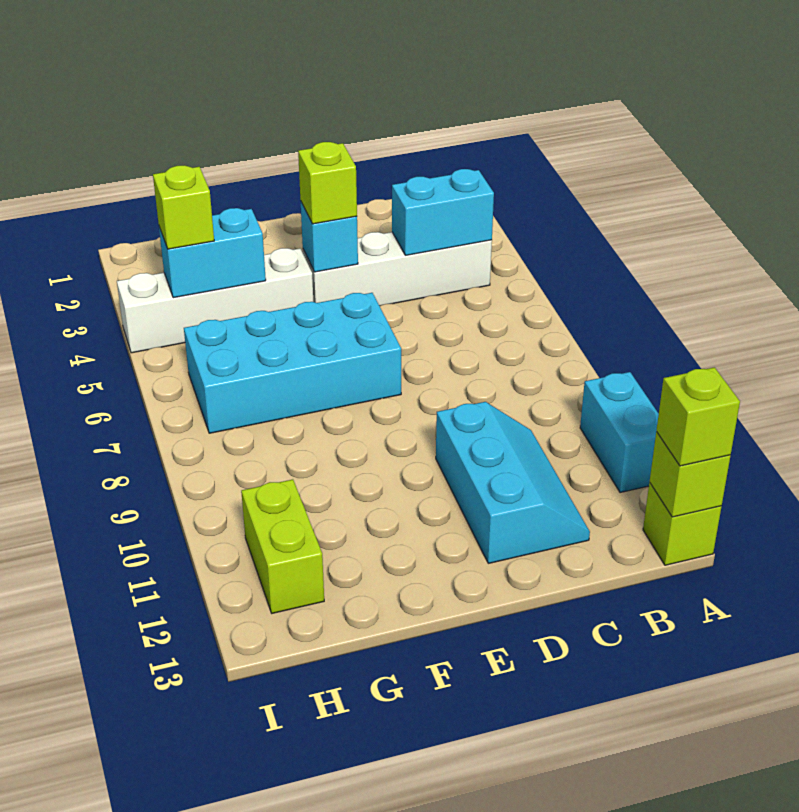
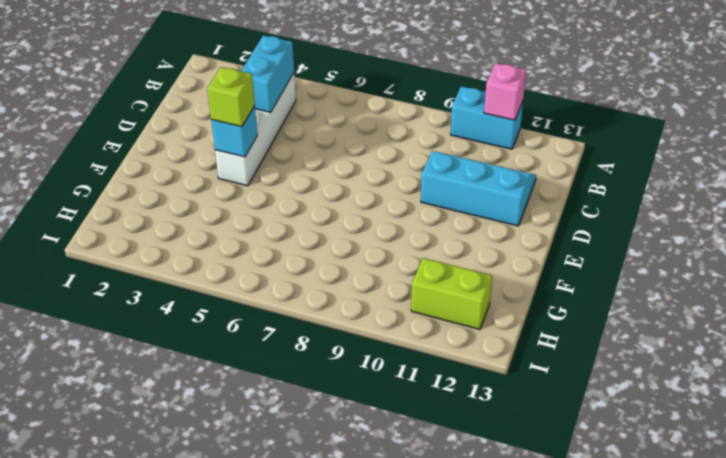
pink 1x1 brick [484,63,526,120] -> none
none -> lime 1x1 brick [643,483,721,565]
none -> cyan 2x4 brick [184,293,401,433]
none -> white 1x4 brick [117,248,313,353]

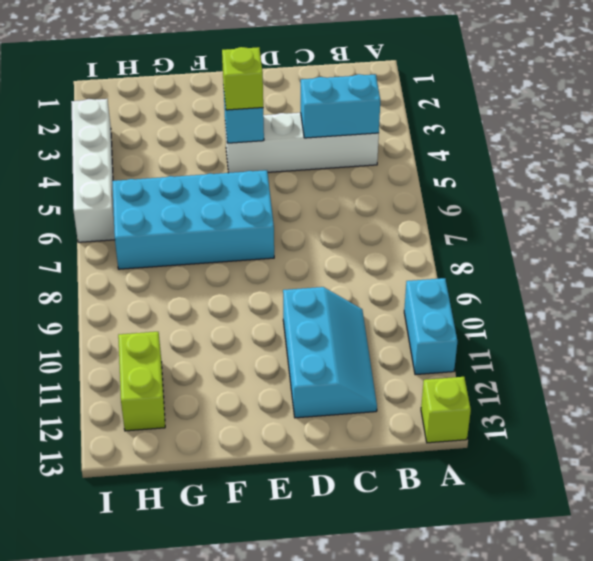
white 1x4 brick [71,99,115,242] -> white 1x4 brick turned to [117,248,313,353]
none -> lime 1x1 brick [650,432,731,517]
none -> cyan 1x2 brick [159,208,266,298]
none -> lime 1x1 brick [656,367,740,466]

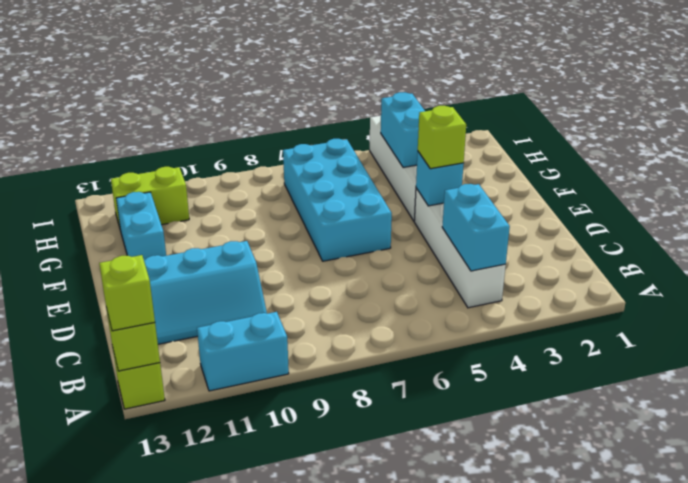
cyan 1x2 brick [116,192,166,260] -> none
none -> lime 1x1 brick [153,165,214,249]

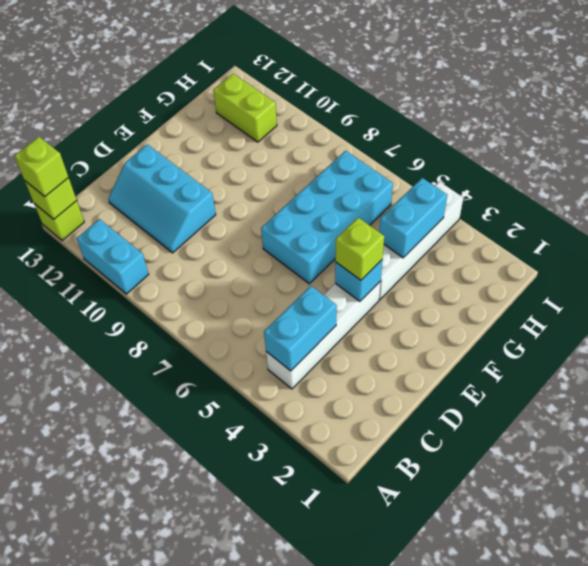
none -> lime 1x1 brick [153,165,214,249]

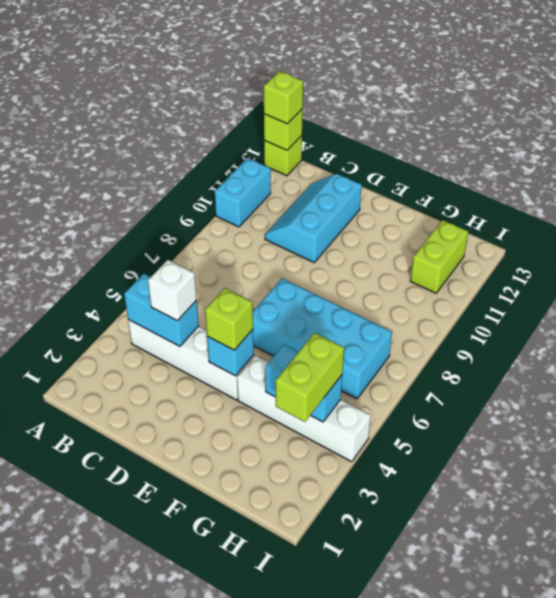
white 1x1 brick [148,260,197,321] -> none
lime 1x2 brick [276,333,344,422] -> lime 1x1 brick [153,165,214,249]

